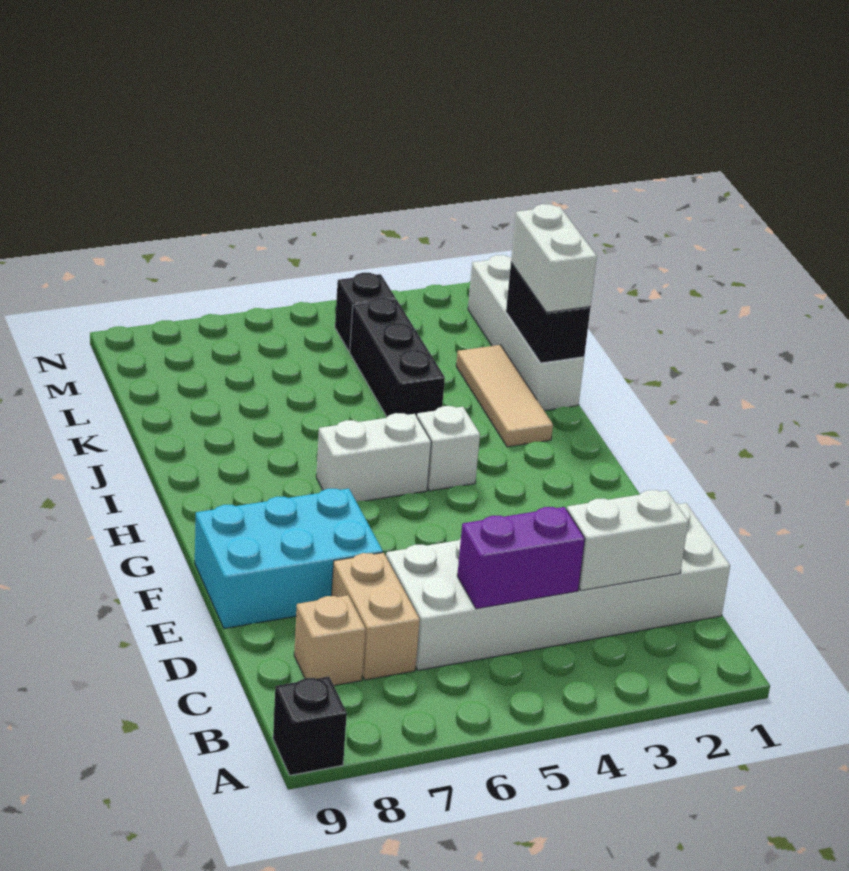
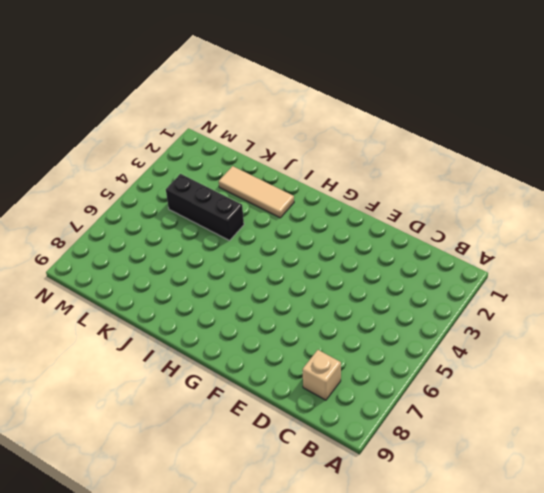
none -> black 1x1 brick [273,676,347,775]
none -> white 2x6 brick [386,503,730,670]
none -> tan 1x2 brick [332,553,420,680]

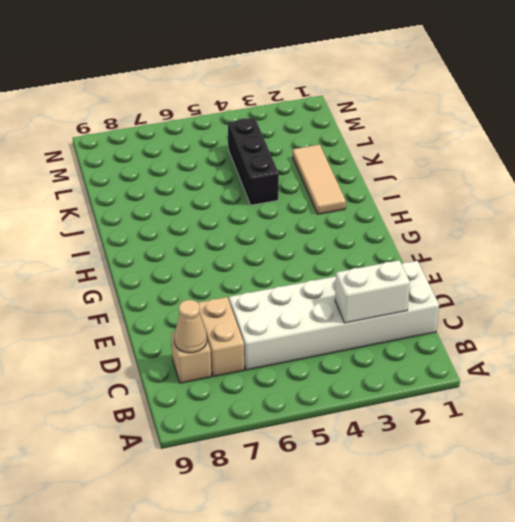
tan 1x1 cone [174,300,207,353] -> none
none -> black 1x1 brick [273,676,347,775]
none -> cyan 2x3 brick [195,489,383,628]
none -> white 1x1 brick [417,406,480,491]

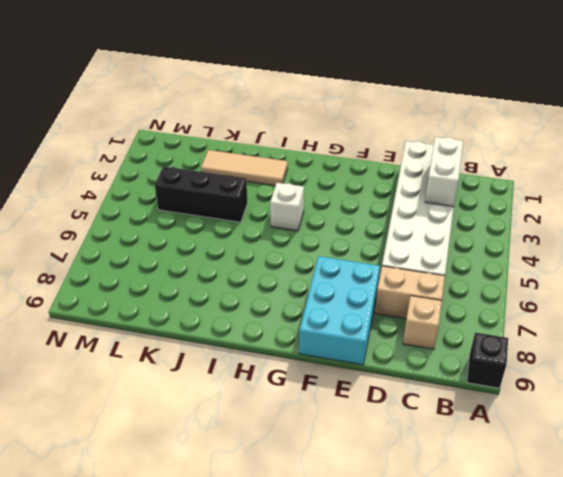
none -> white 1x2 brick [316,413,431,502]
none -> white 1x4 brick [468,255,584,411]
none -> black 1x1 brick [335,273,396,352]

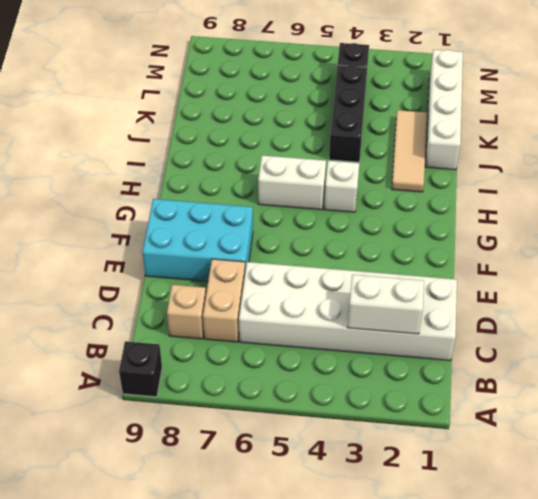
none -> purple 1x2 brick [457,507,585,609]
none -> black 1x2 brick [506,263,590,363]
none -> white 1x2 brick [511,204,597,313]

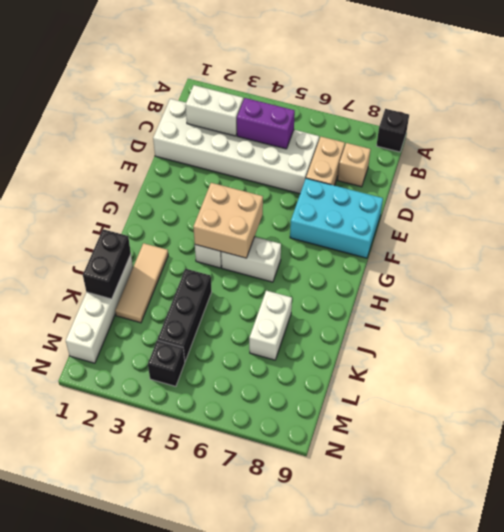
tan 2x2 brick [193,183,263,258] -> none
white 1x2 brick [249,291,292,360] -> white 1x2 brick moved to [511,204,597,313]

